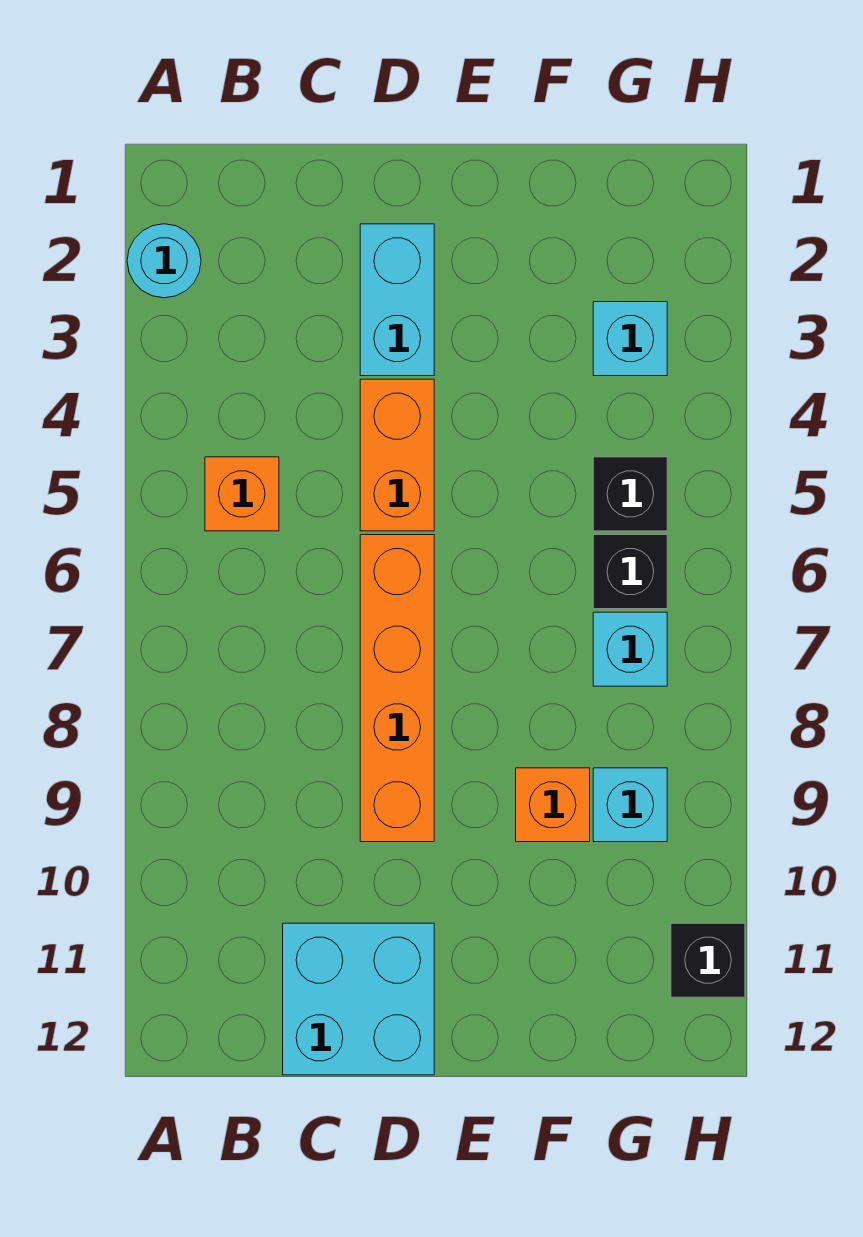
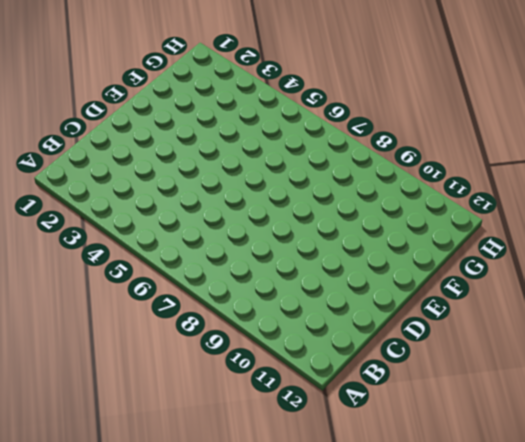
none -> cyan 1x1 round brick [127,224,201,298]
none -> orange 1x1 brick [205,457,279,531]
none -> cyan 2x2 brick [283,923,434,1075]

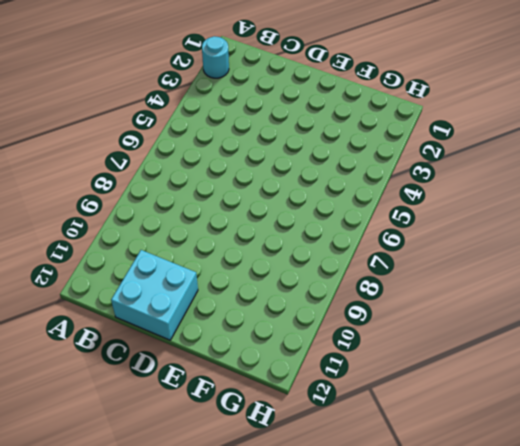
none -> orange 1x1 brick [205,457,279,531]
none -> cyan 1x2 brick [360,224,434,376]
none -> orange 1x2 brick [360,379,434,531]

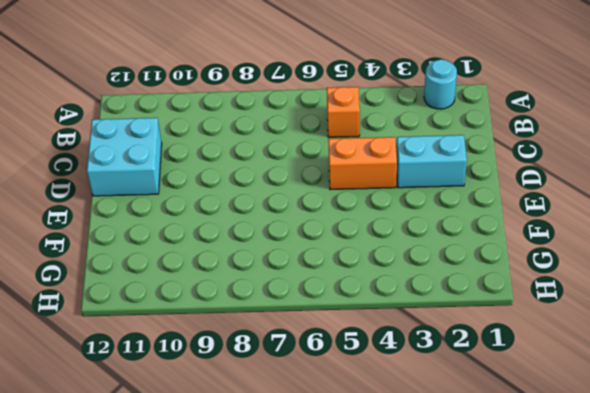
none -> orange 1x4 brick [360,535,434,842]
none -> orange 1x1 brick [516,768,590,842]
none -> cyan 1x1 brick [593,302,667,376]

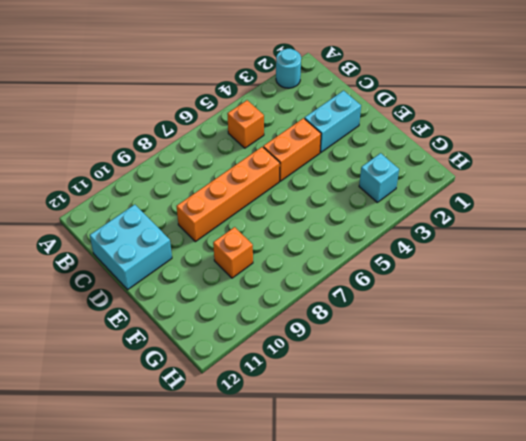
none -> black 1x1 brick [593,457,667,531]
none -> black 1x1 brick [593,535,667,609]
none -> cyan 1x1 brick [593,612,667,686]

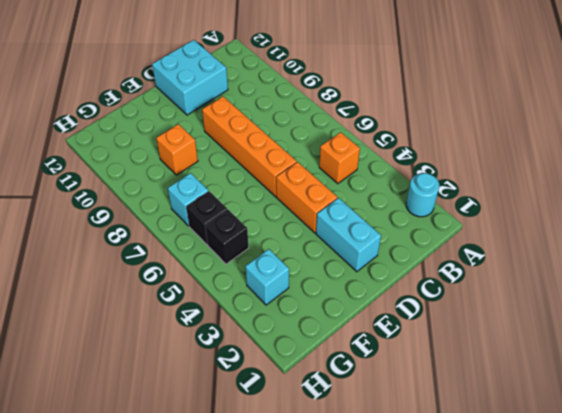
none -> cyan 1x1 brick [593,768,667,842]
none -> black 1x1 brick [671,923,745,997]

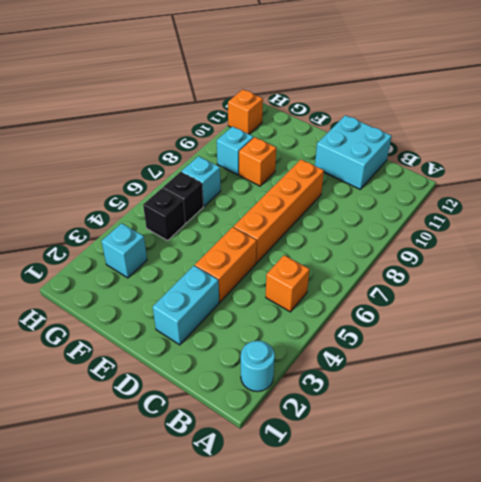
orange 1x1 brick [228,89,263,134] -> black 1x1 brick [671,923,745,997]

